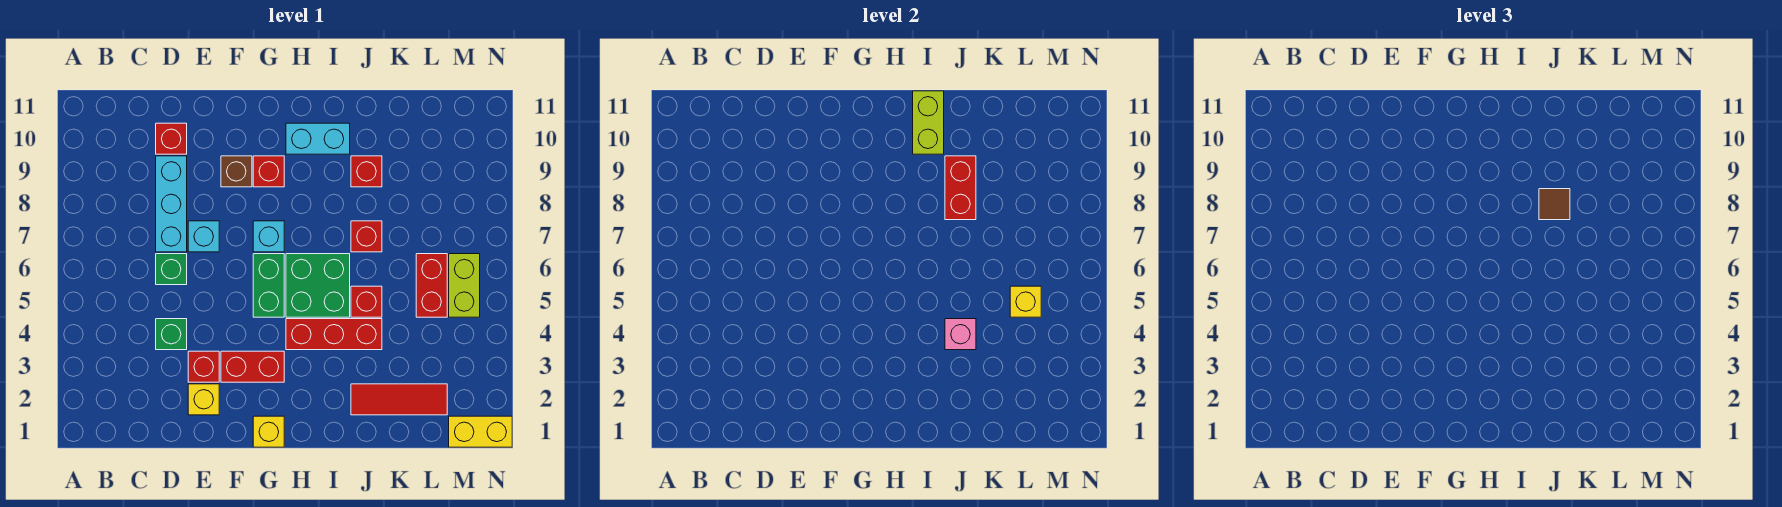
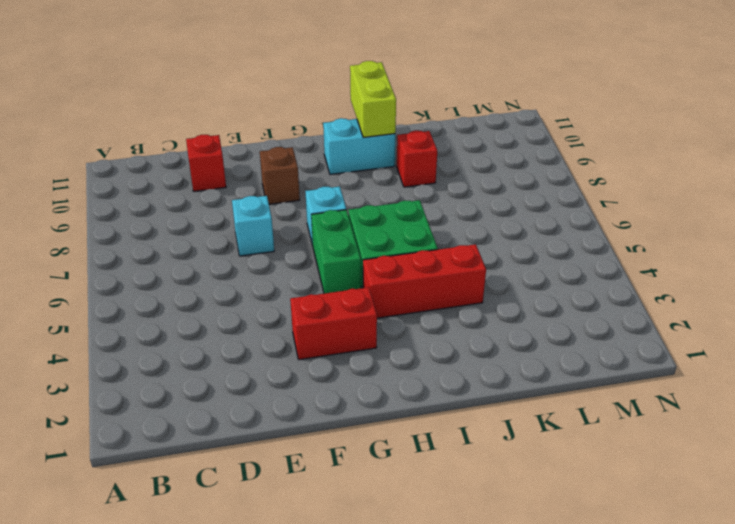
none -> green 1x1 brick [156,319,187,350]
none -> green 1x1 brick [156,254,187,285]
none -> cyan 1x3 brick [156,156,187,252]

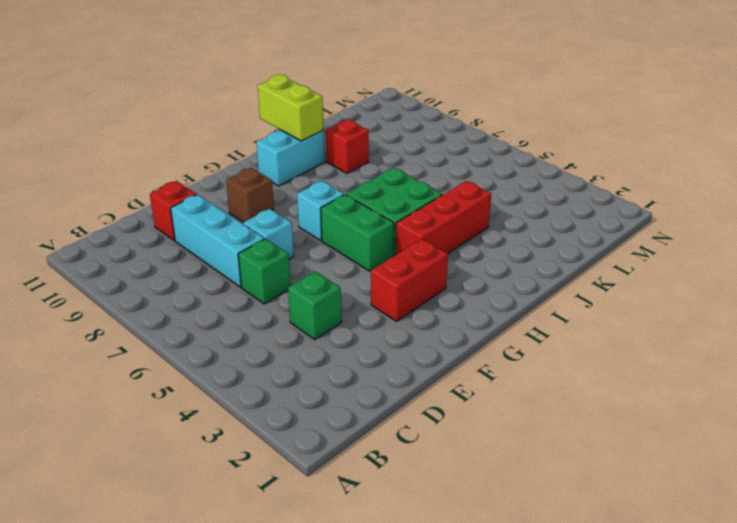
none -> yellow 1x1 brick [188,384,219,415]
none -> red 1x1 brick [188,351,219,382]
none -> yellow 1x1 brick [253,416,284,447]

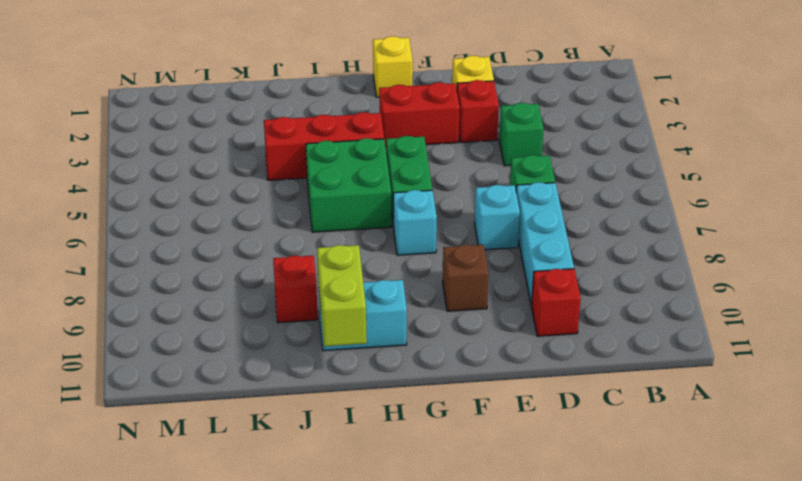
none -> red 1x1 brick [253,156,284,187]
none -> red 1x3 tile [351,384,447,415]
none -> red 1x1 brick [351,286,382,317]

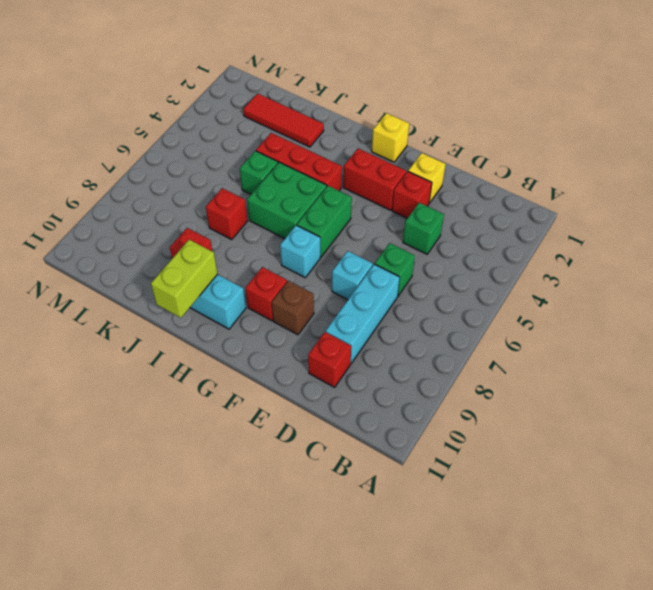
green 1x1 brick [240,151,278,194] -> red 1x1 brick [351,286,382,317]
none -> red 1x2 brick [416,254,447,317]
none -> yellow 1x2 brick [449,416,512,447]
none -> lime 1x2 brick [449,254,480,317]

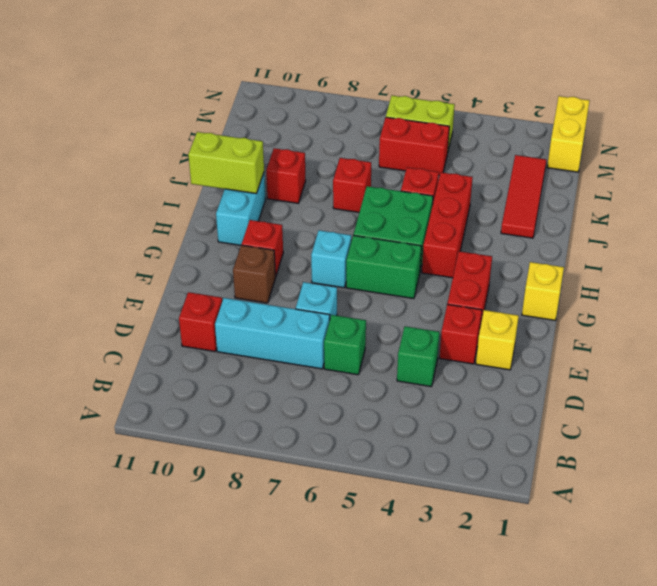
none -> pink 1x1 brick [945,319,976,350]
none -> red 1x2 brick [945,156,976,220]
none -> yellow 1x1 brick [1010,286,1041,317]

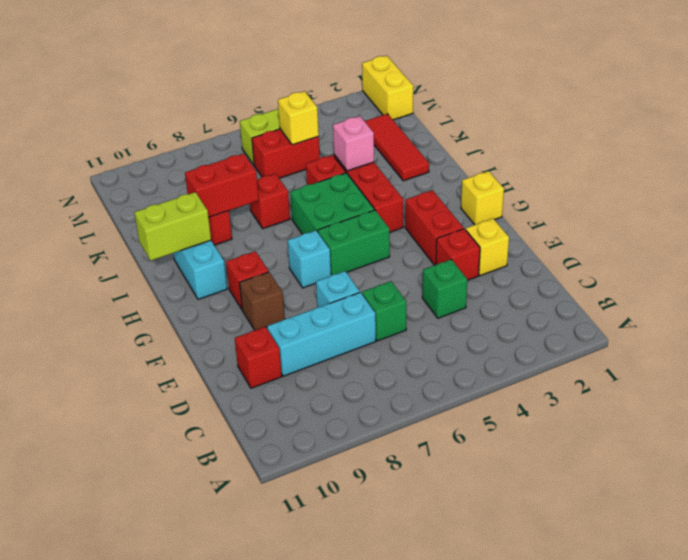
none -> brown 1x1 tile [1539,189,1570,220]

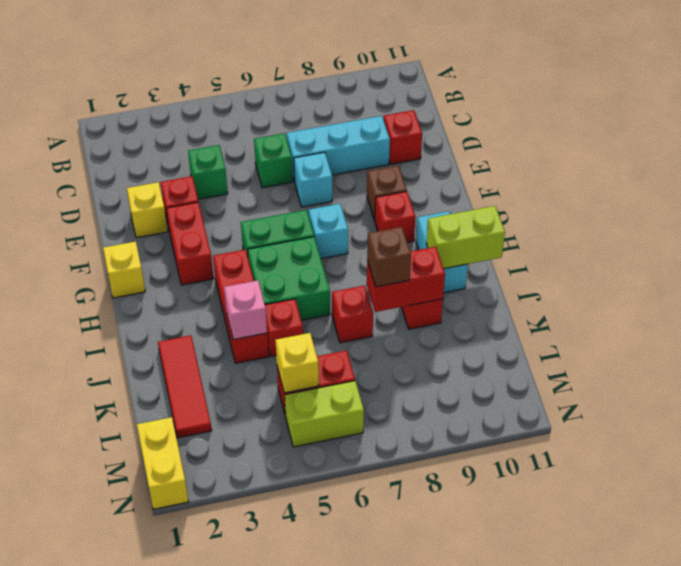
brown 1x1 brick [367,227,411,287] -> brown 1x1 tile [1539,189,1570,220]

